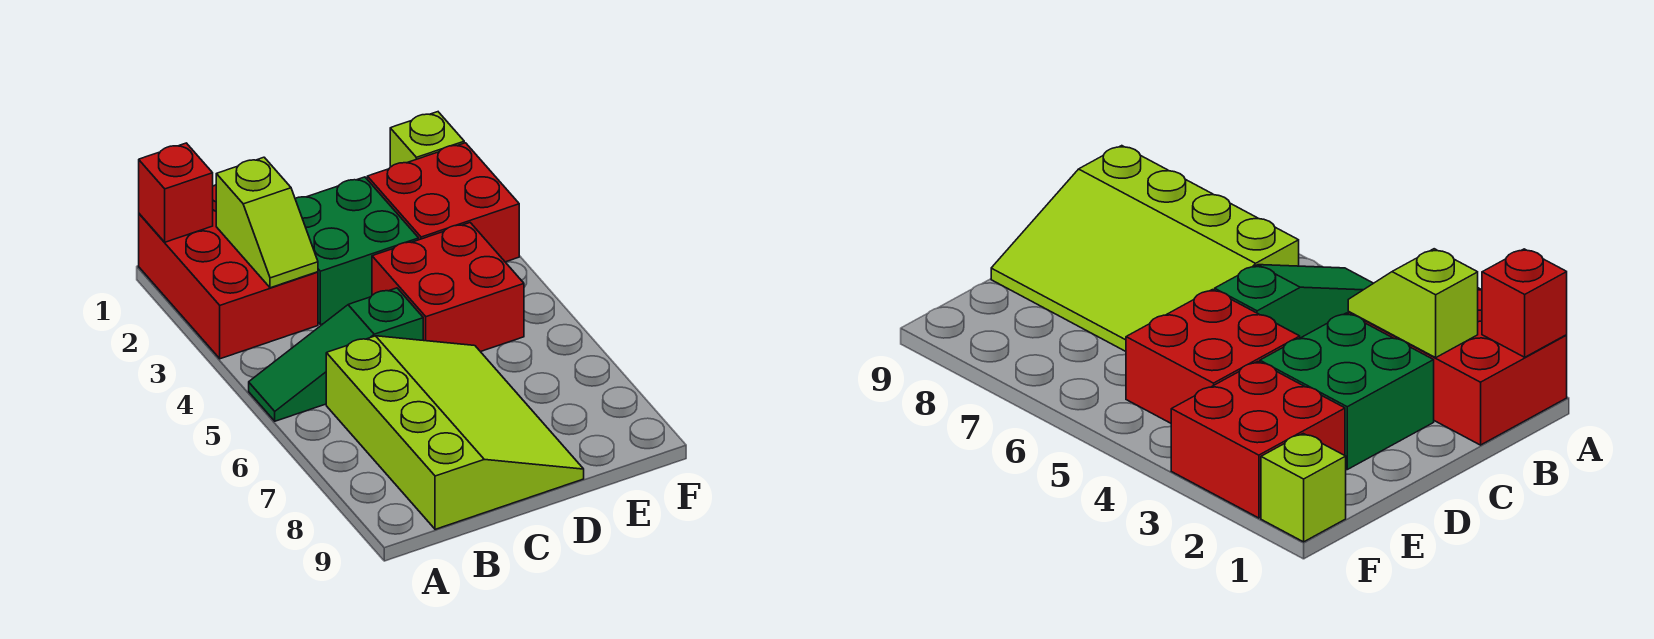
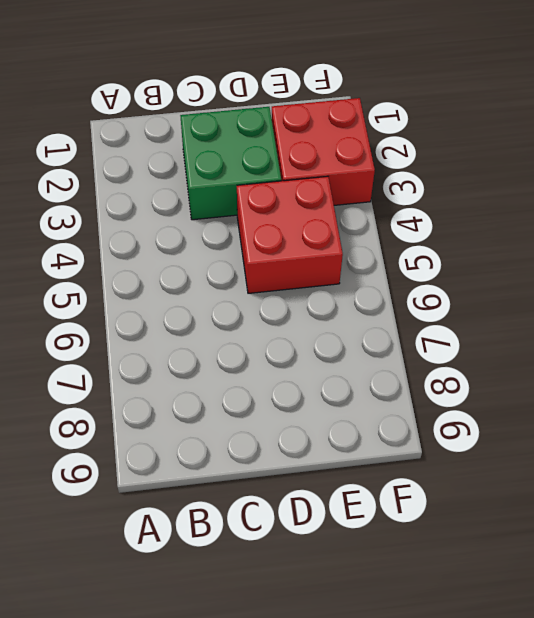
none -> red 2x3 brick [139,185,318,359]
none -> green 1x3 slope [249,288,423,421]

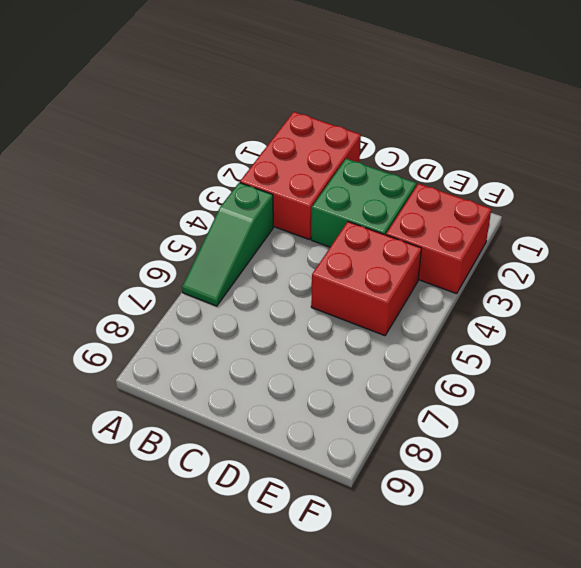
green 1x3 slope [182,183,273,306] -> green 1x3 slope turned to [249,288,423,421]
none -> lime 3x4 slope [326,336,584,529]
none -> lime 1x1 brick [390,112,464,167]

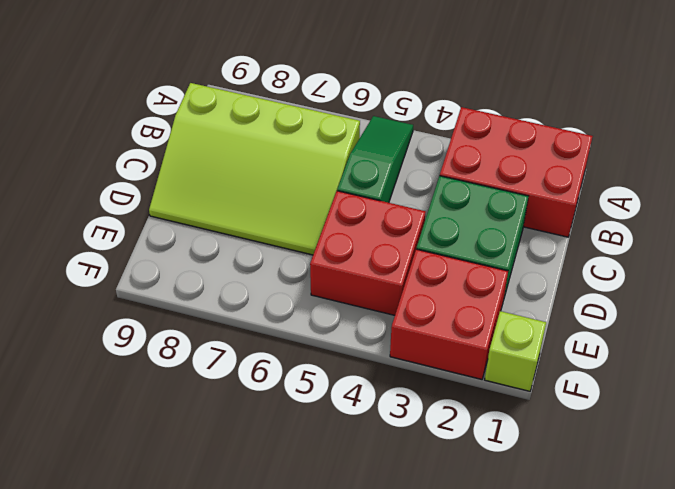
none -> red 1x1 brick [139,143,213,242]
none -> lime 1x2 slope [216,157,318,288]

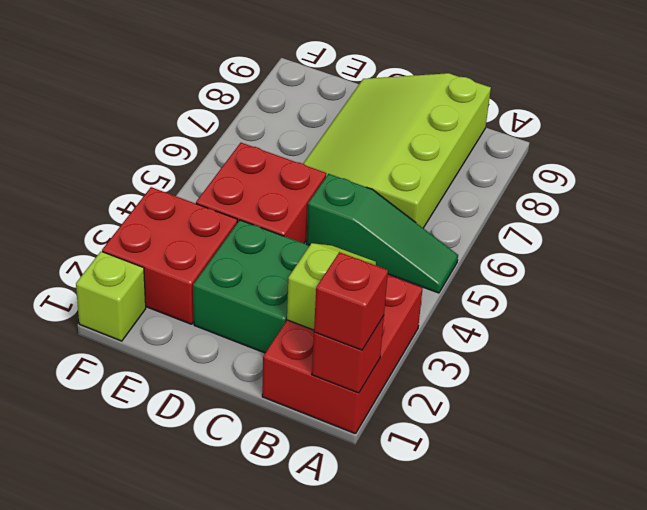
red 1x1 brick [314,252,388,350] -> none

